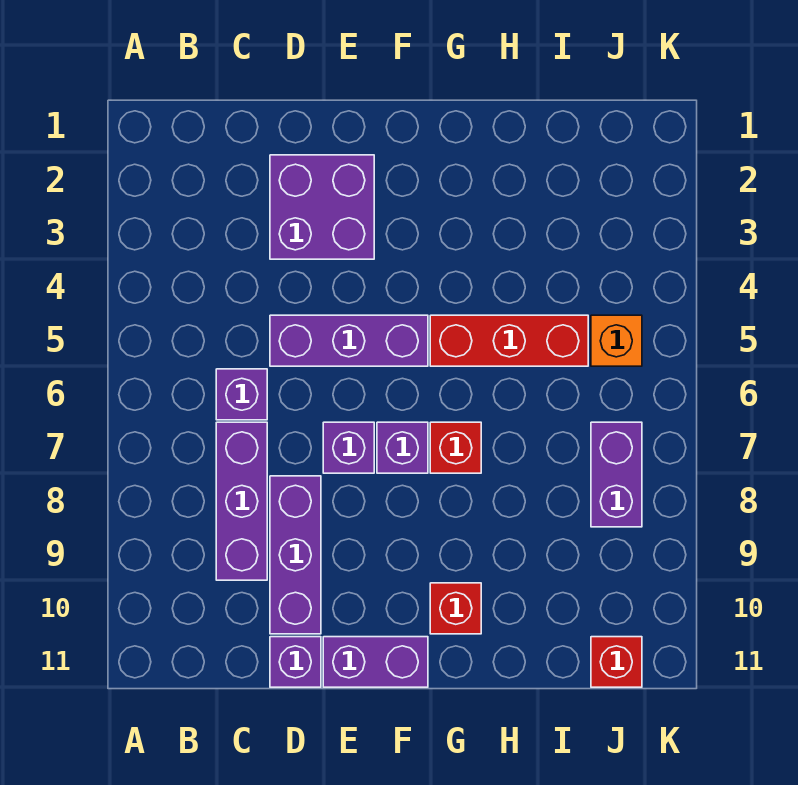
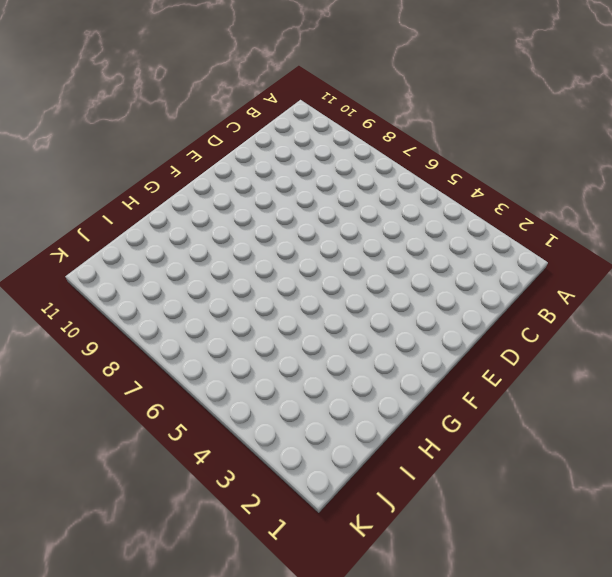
none -> purple 1x1 brick [216,369,267,420]
none -> purple 1x3 brick [216,422,267,580]
none -> purple 2x2 brick [270,155,374,259]

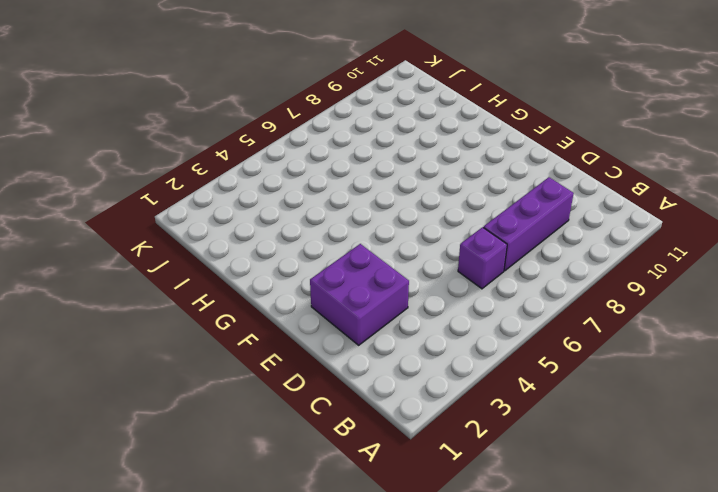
none -> purple 1x3 brick [270,315,428,366]
none -> purple 1x3 brick [270,476,321,634]
none -> purple 1x1 brick [270,637,321,687]

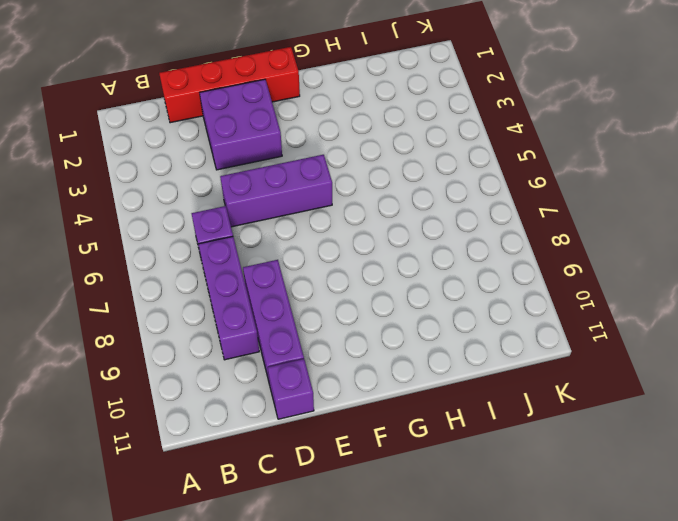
red 1x4 brick [159,47,300,123] -> none
none -> purple 1x1 brick [323,422,374,473]
none -> purple 1x2 brick [323,637,428,687]
none -> purple 1x1 brick [377,422,428,473]

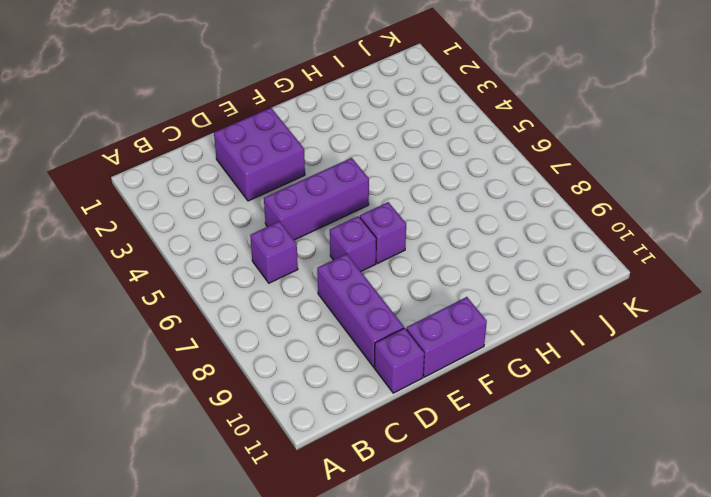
none -> purple 1x3 brick [216,422,267,580]
none -> red 1x3 brick [430,315,588,366]
none -> red 1x1 brick [430,422,481,473]

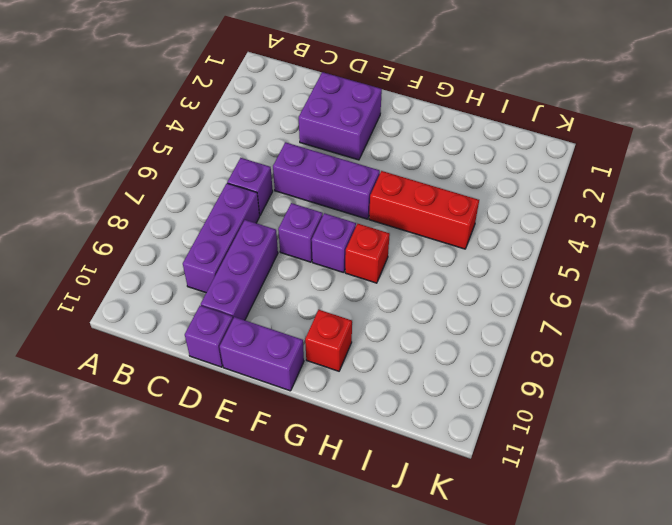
none -> orange 1x1 brick [591,315,642,366]
none -> purple 1x2 brick [591,422,642,527]
none -> red 1x1 brick [591,637,642,687]

